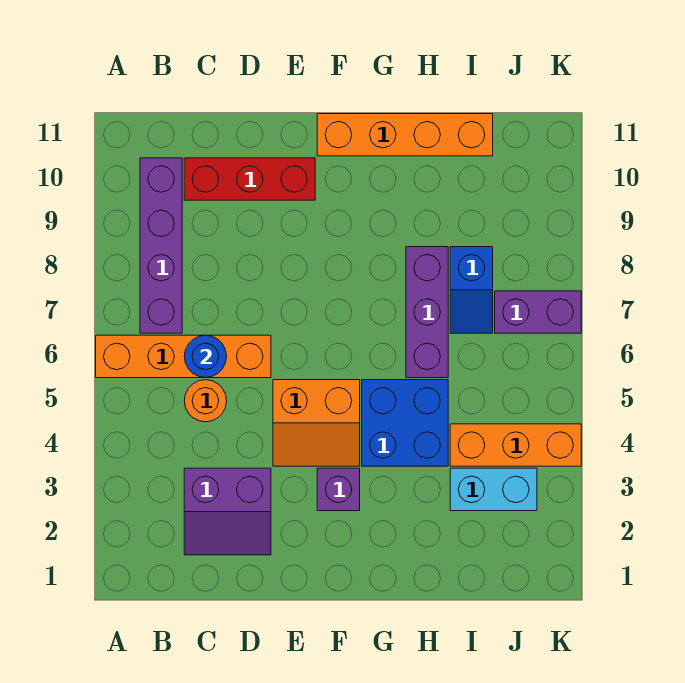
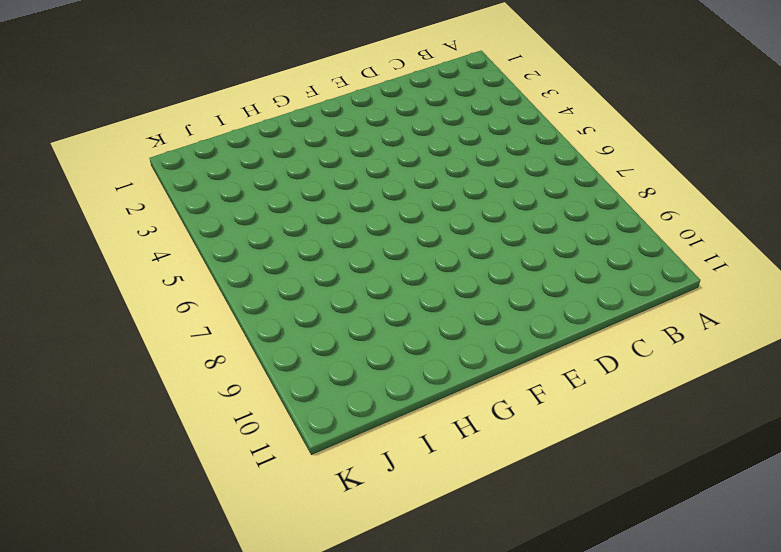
none -> orange 1x4 brick [96,335,271,378]
none -> purple 1x4 brick [140,158,182,333]
none -> purple 2x2 slope [184,468,271,555]

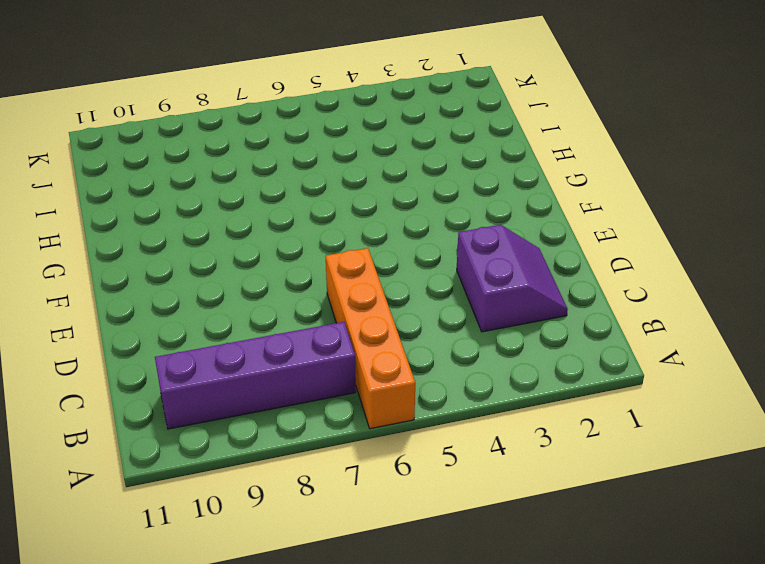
none -> orange 1x1 round brick [184,380,227,422]
none -> red 1x3 brick [184,158,315,200]
none -> orange 2x2 slope [273,380,360,466]

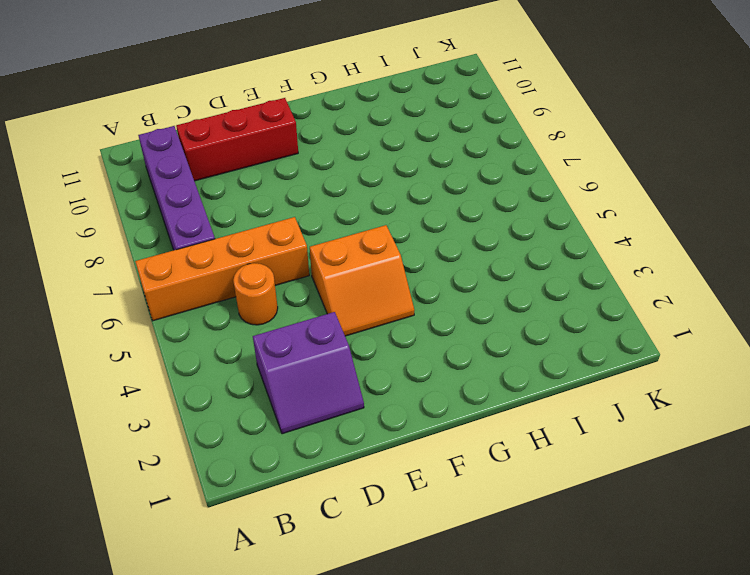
none -> purple 1x1 brick [317,468,360,511]
none -> orange 1x4 brick [317,114,493,156]
none -> blue 2x2 brick [362,380,448,466]

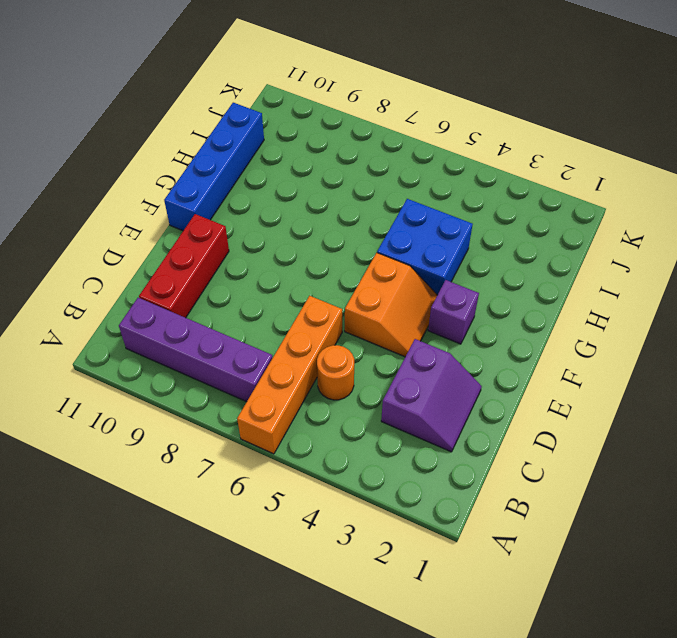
blue 1x4 brick [164,103,264,231] -> orange 1x4 brick [317,114,493,156]
none -> purple 1x3 brick [406,247,448,378]
none -> cyan 1x2 brick [450,468,537,511]
none -> orange 1x3 brick [450,424,581,466]

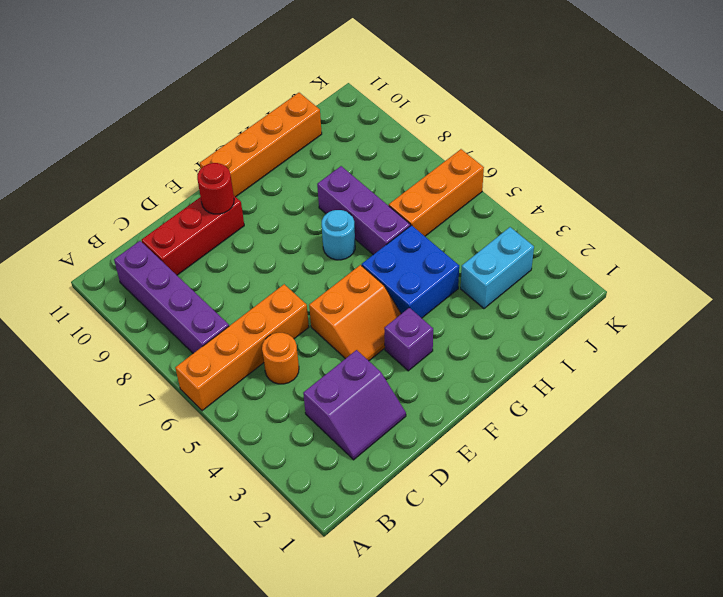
red 1x1 round brick [197,163,234,214] -> none
cyan 1x1 round brick [322,210,355,260] -> none
orange 1x3 brick [389,149,484,236] -> orange 1x3 brick moved to [450,424,581,466]
none -> blue 1x2 slope [450,247,493,333]
none -> purple 1x2 brick [495,291,581,333]
none -> blue 1x1 round brick [184,335,227,378]

